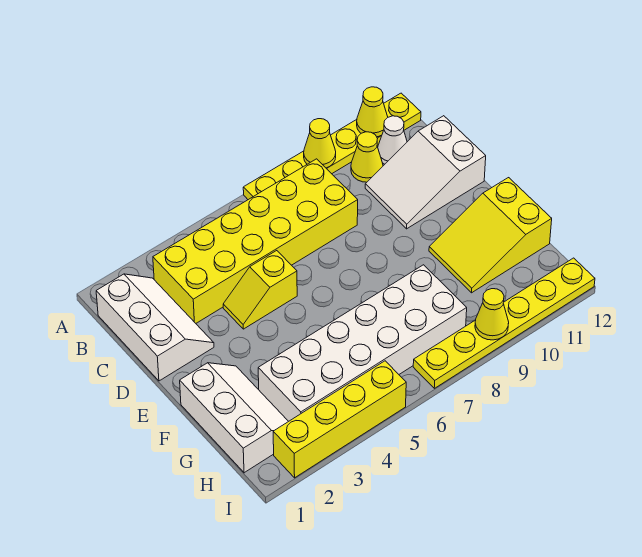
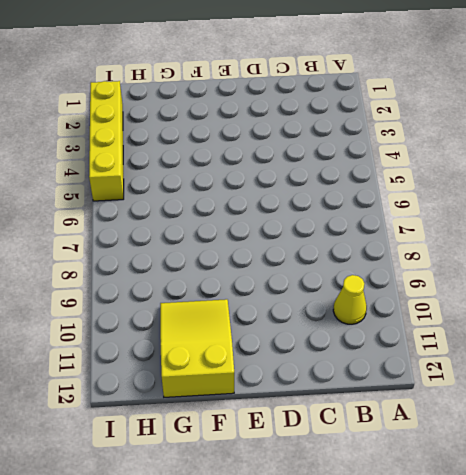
none -> yellow 1x6 plate [243,93,421,200]
none -> white 2x3 slope [96,274,214,381]
none -> yellow 2x6 brick [153,159,358,323]

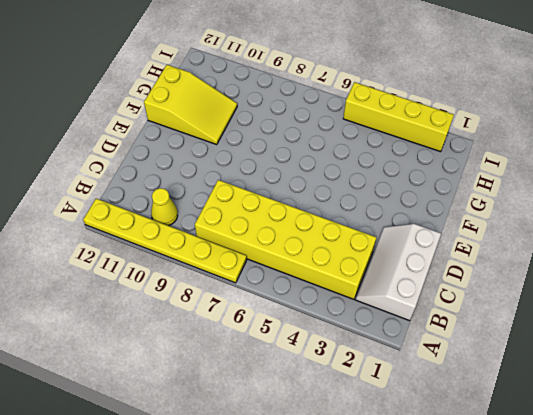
none -> white 1x1 cone [378,116,407,164]
none -> white 2x3 slope [365,116,486,229]
none -> yellow 1x2 slope [223,251,297,329]

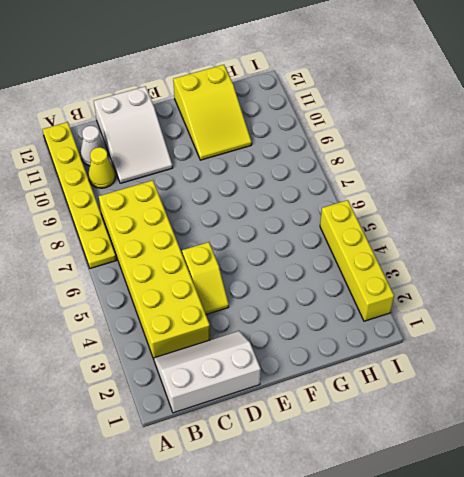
none -> white 2x3 slope [180,363,288,473]
none -> white 2x6 brick [258,265,467,421]
none -> yellow 1x6 plate [413,258,595,388]

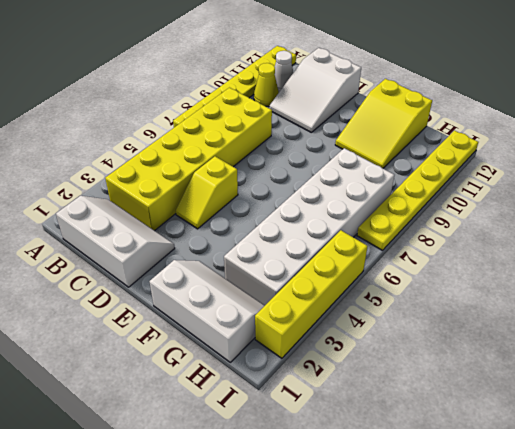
none -> yellow 1x1 cone [304,119,336,168]
none -> yellow 1x1 cone [357,87,388,137]
none -> yellow 1x1 cone [475,289,509,340]

